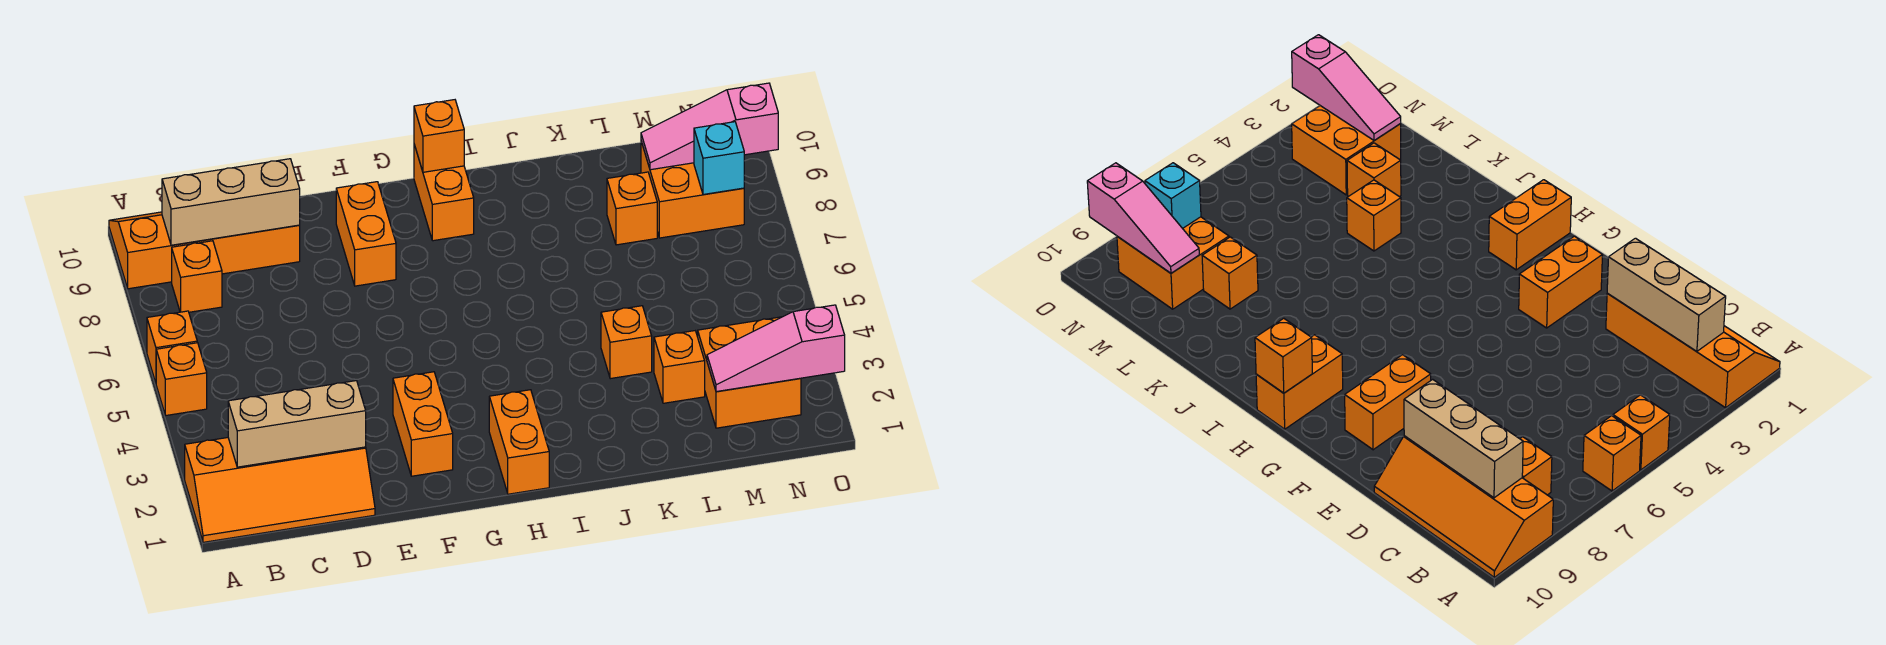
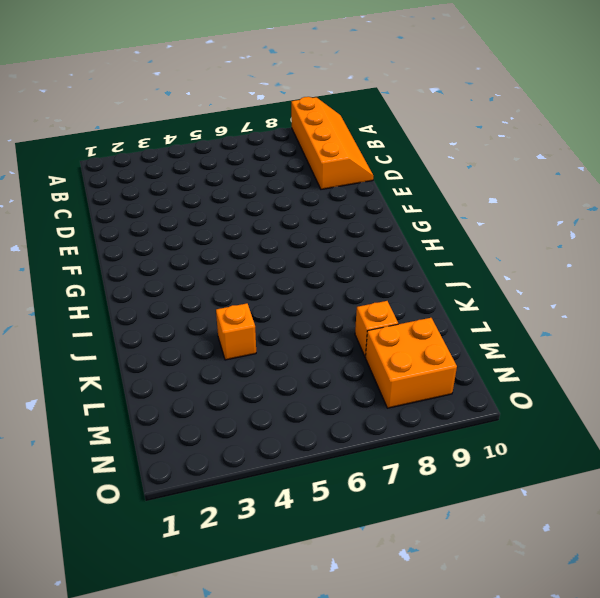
none -> orange 2x4 slope [185,438,375,542]
none -> orange 1x1 brick [156,343,207,415]
none -> orange 1x1 brick [147,311,197,383]

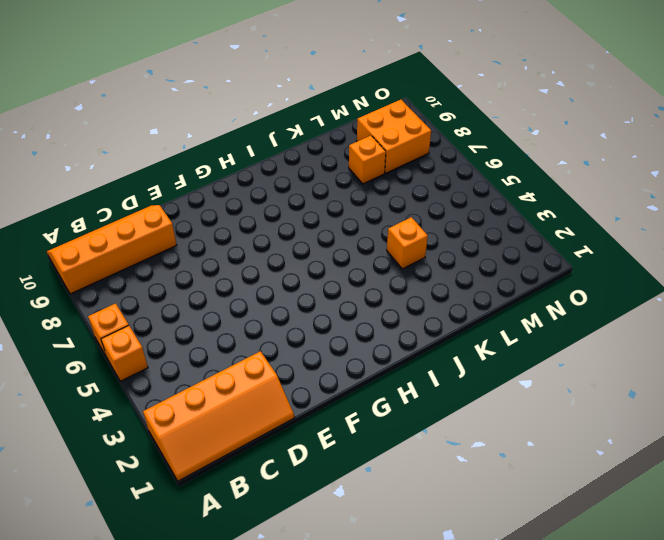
none -> orange 1x1 brick [172,241,222,312]
none -> orange 1x2 brick [393,372,453,476]
none -> orange 1x2 brick [336,182,396,286]

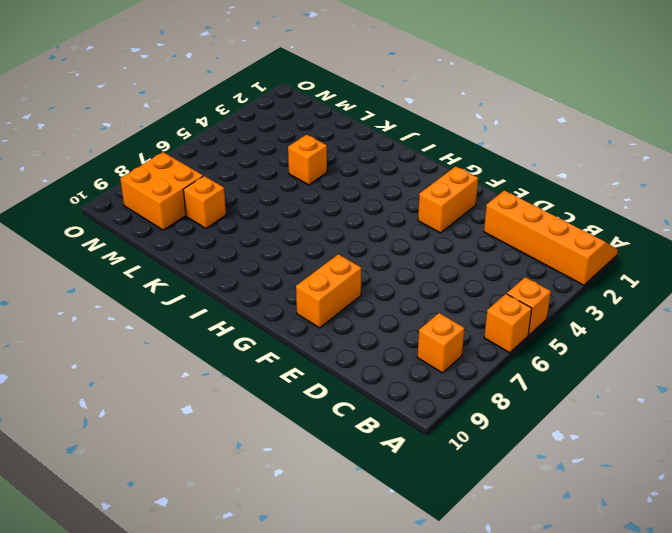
none -> orange 2x4 slope [109,212,300,289]
none -> orange 1x2 brick [489,390,549,494]
none -> orange 1x2 brick [414,145,474,241]

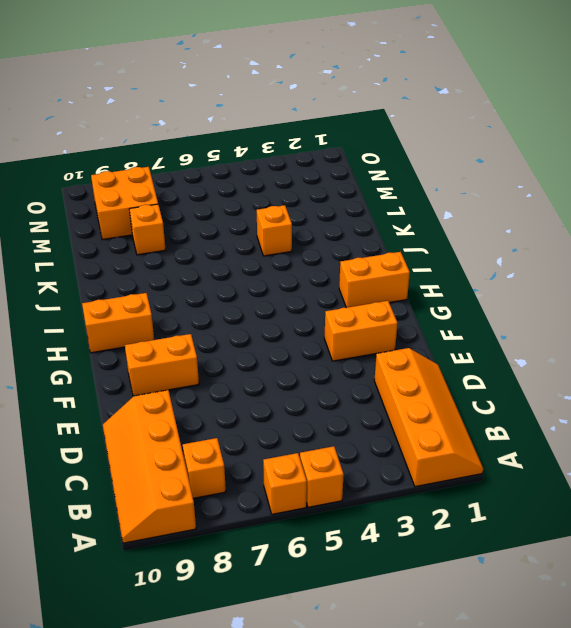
none -> orange 1x1 brick [654,331,705,403]
none -> orange 2x2 brick [698,317,801,428]
none -> tan 1x3 brick [228,381,366,467]

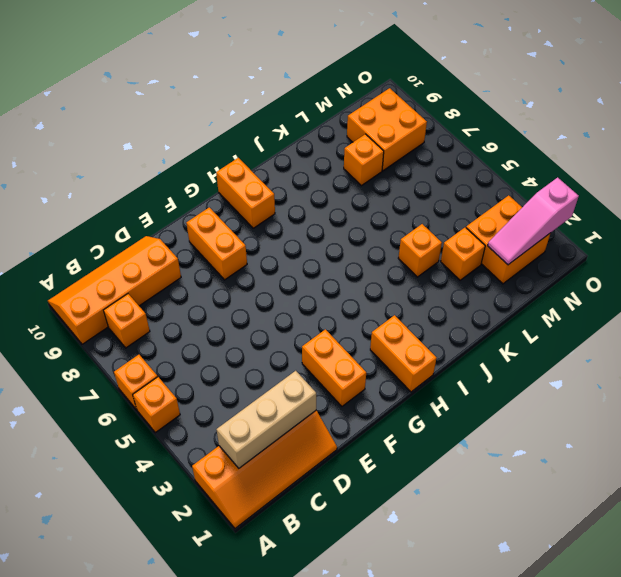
none -> tan 1x3 brick [162,159,300,245]
none -> orange 1x1 brick [414,100,464,172]
none -> pink 1x3 slope [641,83,778,170]

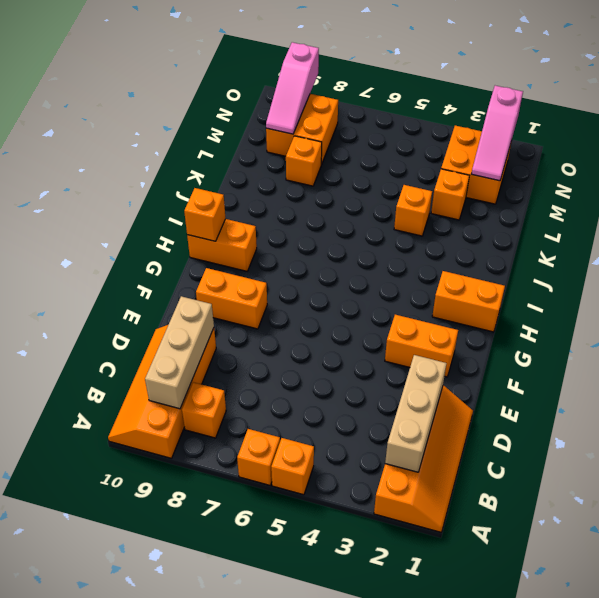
none -> cyan 1x1 brick [694,122,744,194]

